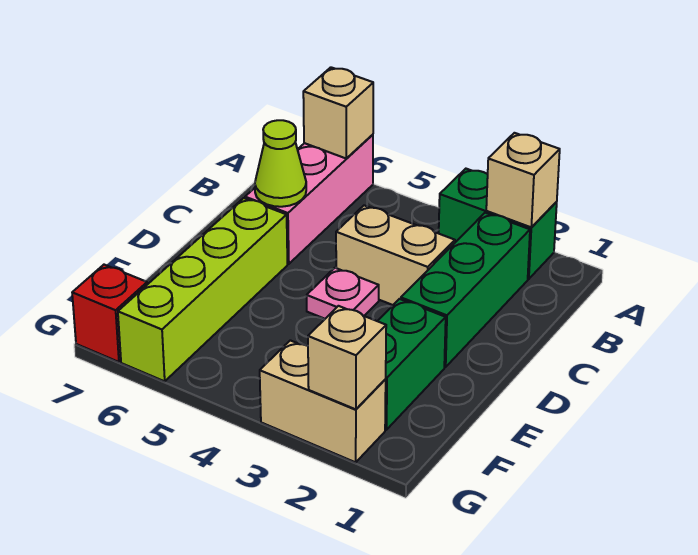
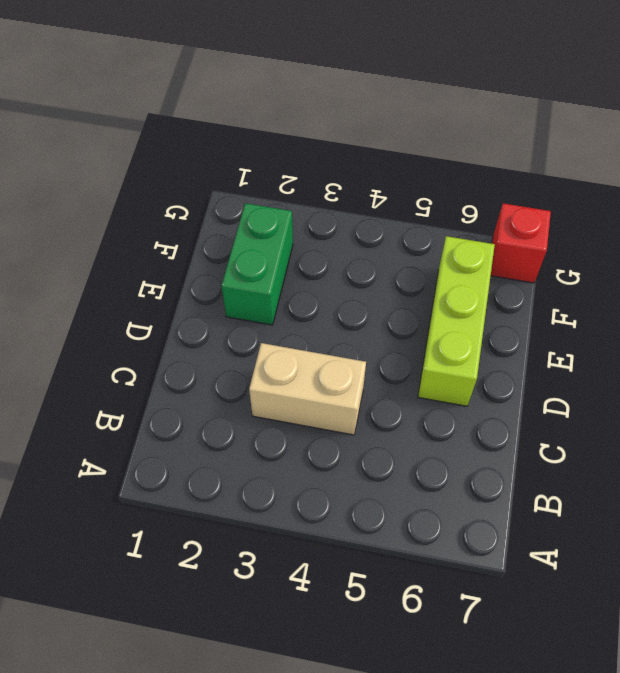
lime 1x3 brick [418,236,495,406] -> lime 1x4 brick [118,198,287,381]
none -> green 1x2 brick [439,169,557,279]
none -> pink 1x3 brick [245,135,373,264]
none -> green 1x3 brick [401,213,530,367]

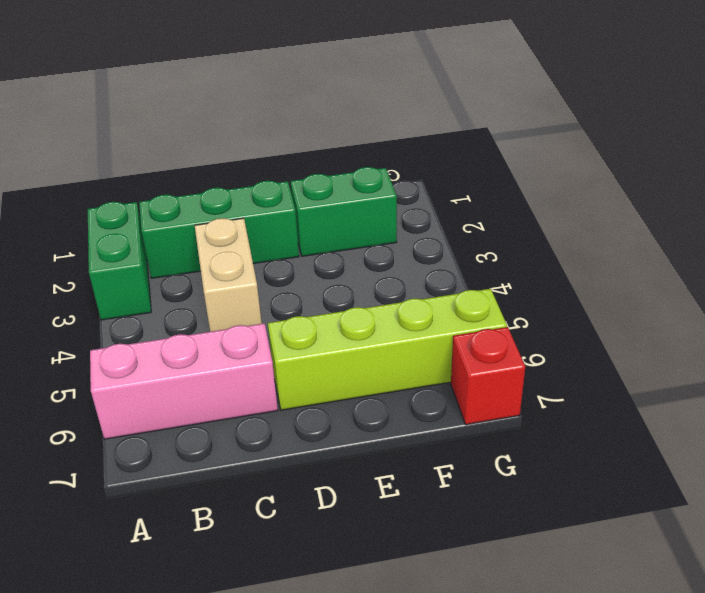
none -> pink 1x1 plate [307,268,379,319]
none -> tan 1x2 brick [260,340,386,462]
none -> tan 1x1 brick [486,133,560,227]

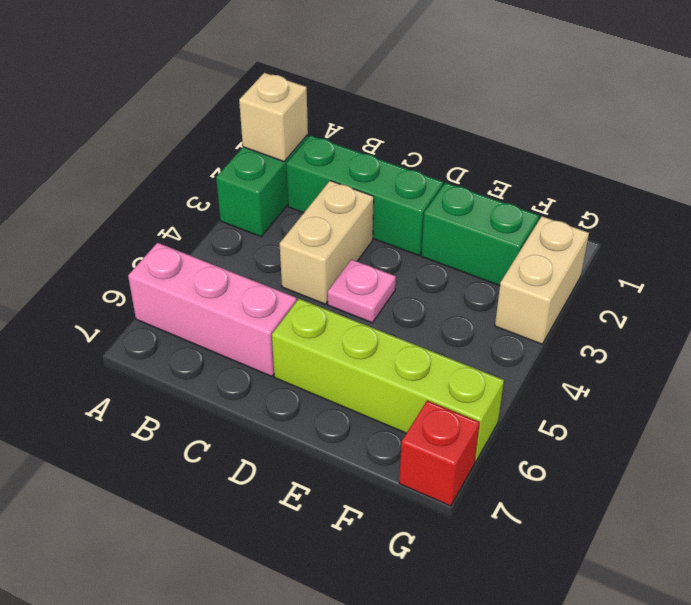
none -> tan 1x1 brick [303,67,373,159]
none -> lime 1x1 cone [255,120,306,207]
none -> tan 1x1 brick [308,306,386,409]

